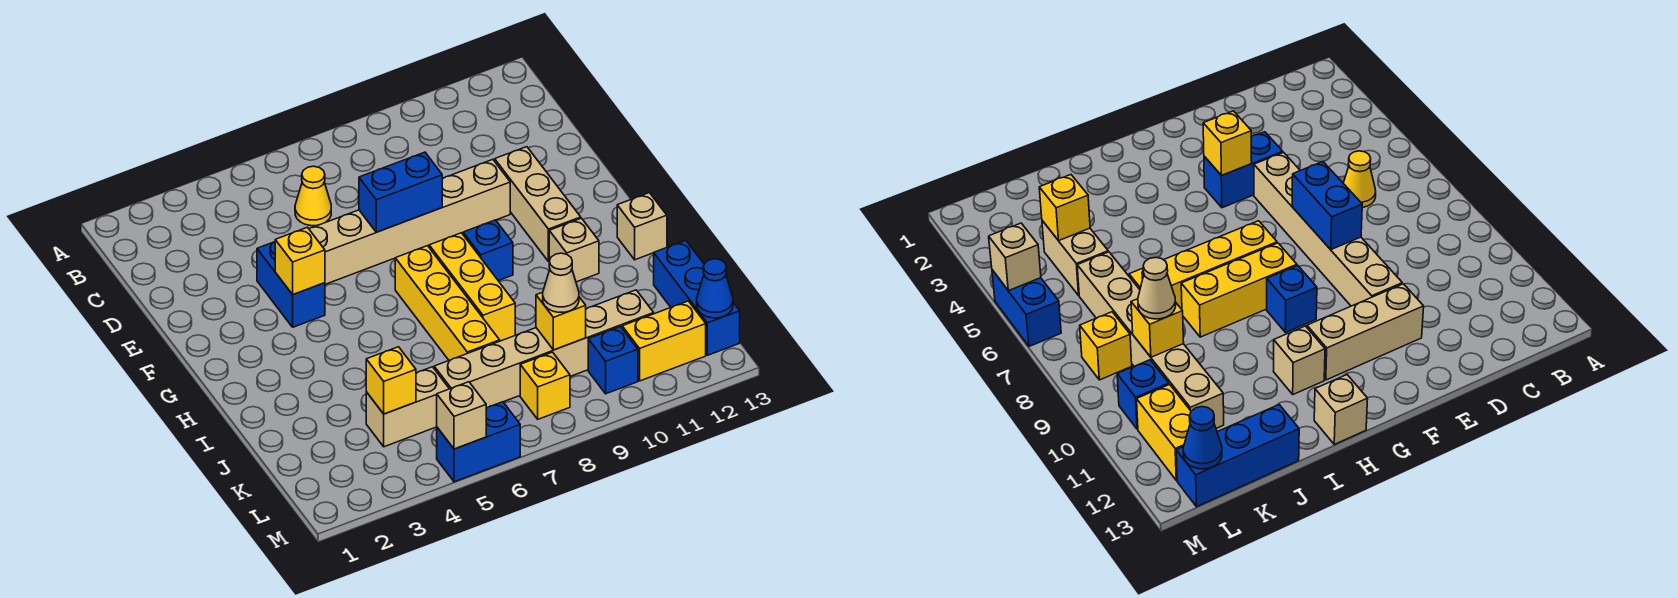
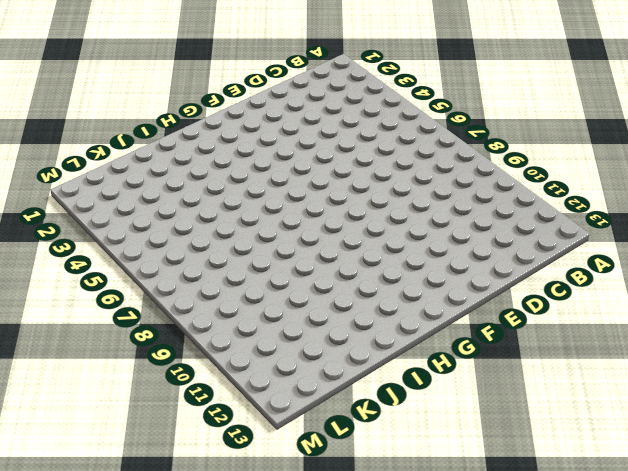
none -> yellow 1x1 cone [295,166,331,226]
none -> blue 1x2 brick [257,242,325,327]
none -> tan 1x6 brick [309,160,510,284]

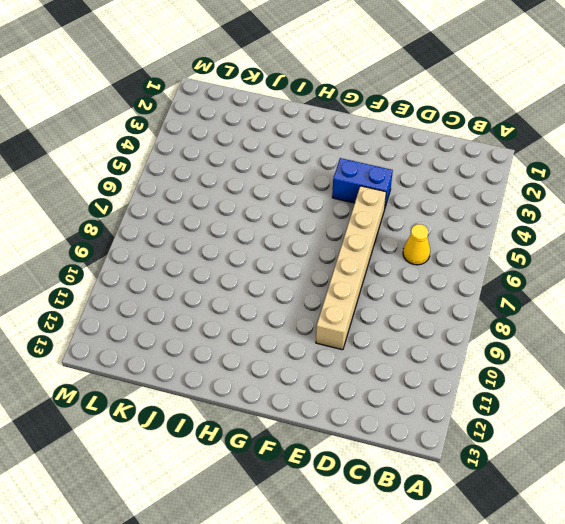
none -> tan 1x3 brick [495,147,581,262]
none -> yellow 1x4 brick [395,246,500,360]
none -> yellow 1x3 brick [429,233,515,341]

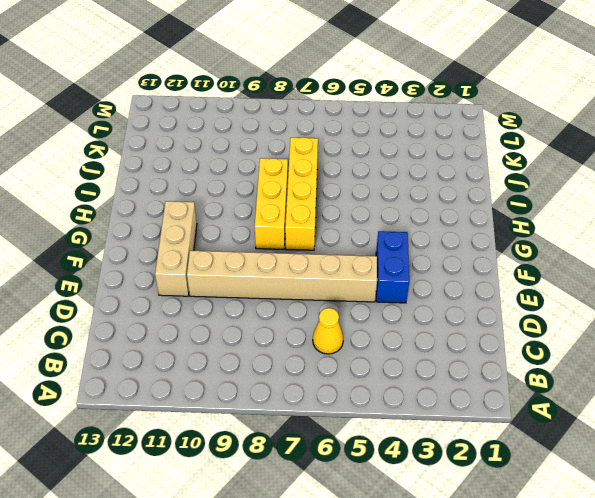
none -> blue 1x1 brick [463,220,513,281]
none -> tan 1x1 brick [549,218,599,282]
none -> tan 1x1 brick [617,193,667,260]

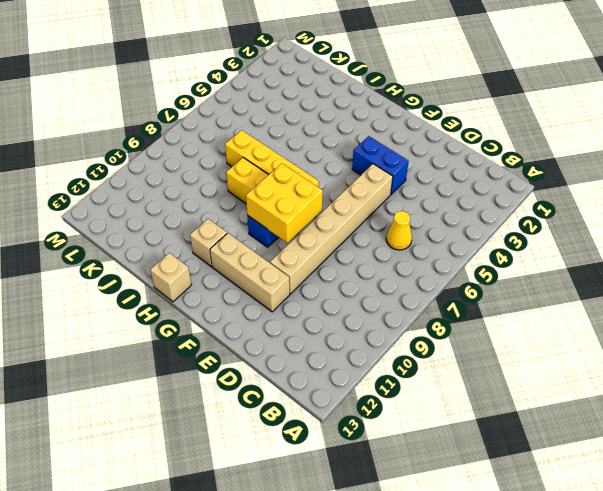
yellow 2x2 brick [246,163,323,243] -> none
none -> blue 1x3 brick [654,240,740,355]
none -> tan 1x2 brick [366,367,449,447]
none -> tan 1x6 brick [434,290,654,408]

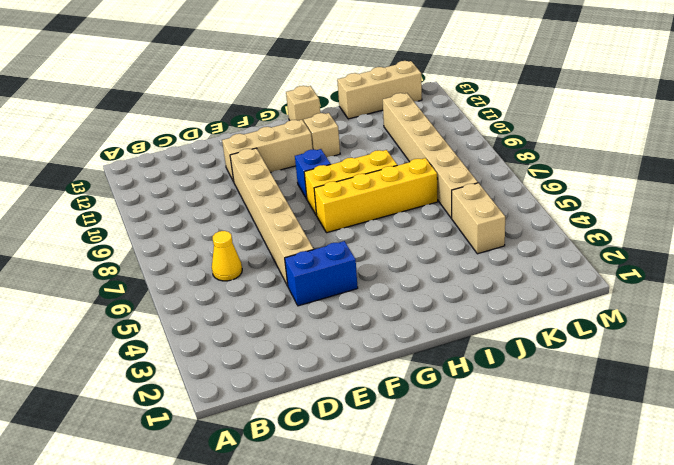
tan 1x3 brick [337,61,422,119] -> blue 1x3 brick [654,240,740,355]
none -> yellow 1x1 brick [520,352,570,419]
none -> blue 1x1 brick [588,327,638,394]
none -> yellow 1x2 brick [622,301,706,381]

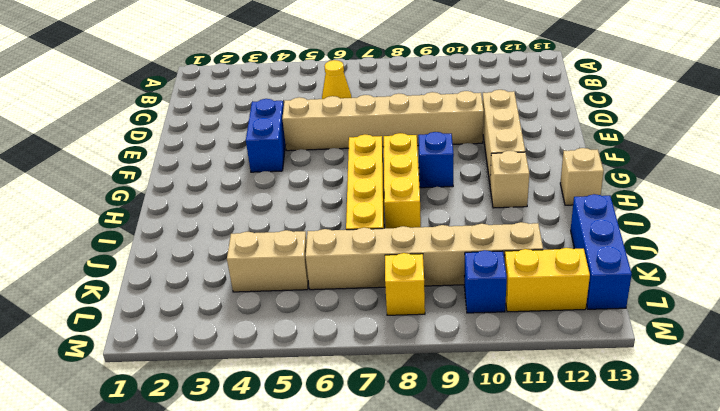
none -> blue 1x2 brick [437,402,520,482]
none -> blue 1x2 brick [359,152,442,232]
none -> yellow 1x1 brick [275,227,325,295]

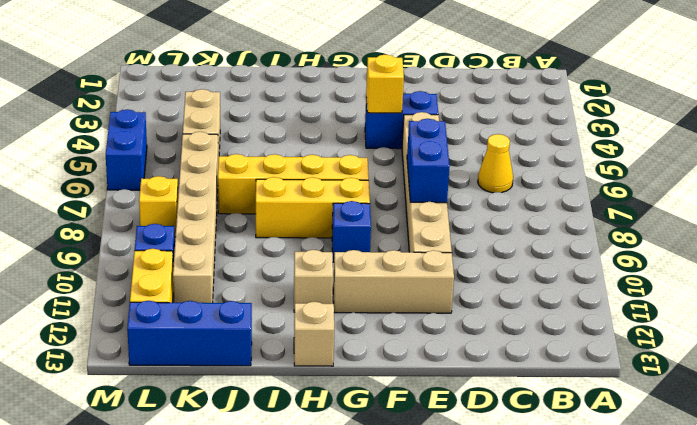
none -> yellow 1x1 brick [366,347,416,414]
none -> yellow 1x1 brick [536,292,586,350]
none -> blue 1x1 cone [697,259,733,318]

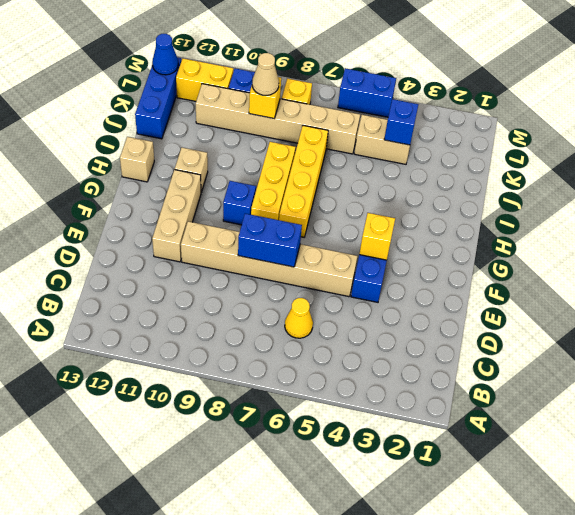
blue 1x1 brick [384,99,418,145] -> yellow 1x1 brick [366,347,416,414]
none -> tan 1x1 brick [437,382,486,449]

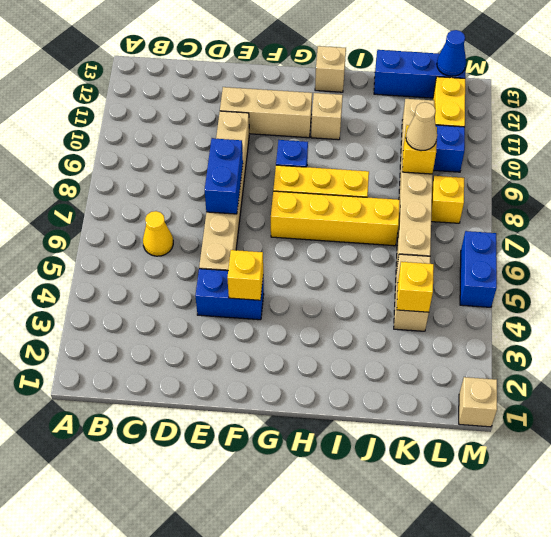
tan 1x1 brick [459,377,497,427] -> tan 1x1 brick moved to [437,382,486,449]

